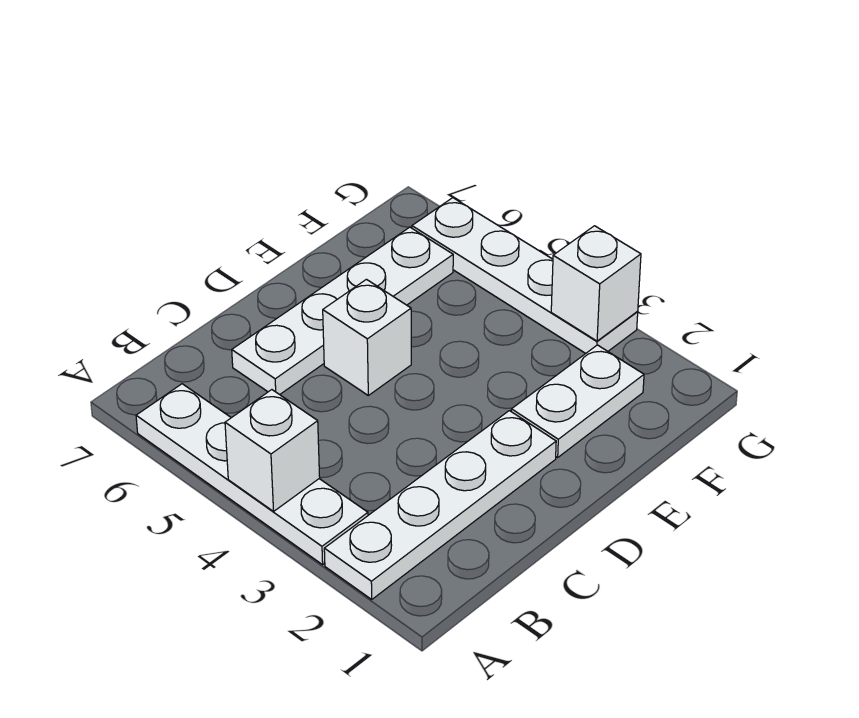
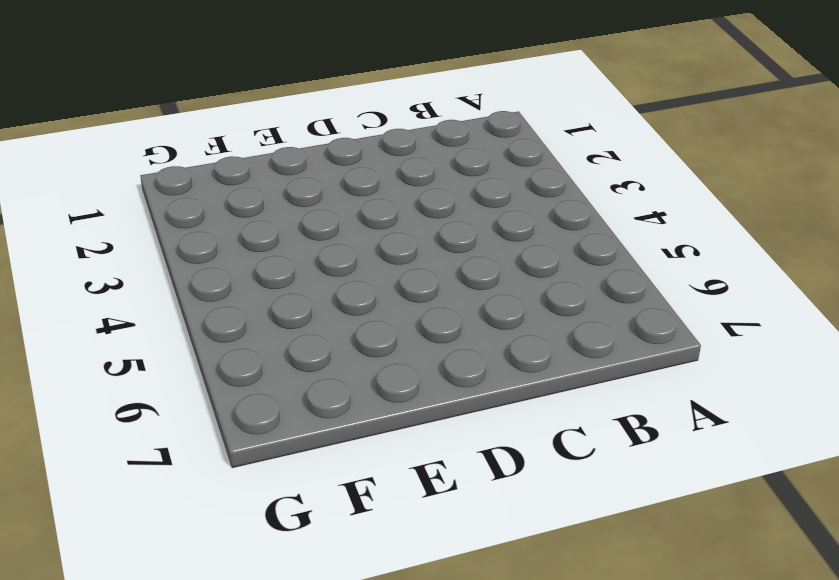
none -> white 1x4 plate [324,411,556,599]
none -> white 1x4 plate [136,384,368,565]

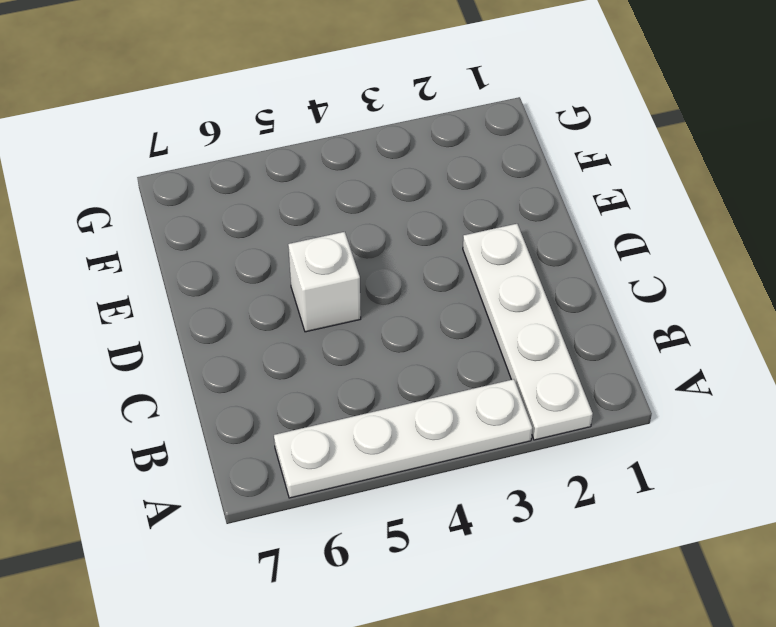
none -> white 1x4 plate [232,227,453,395]
none -> white 1x2 plate [511,345,644,457]

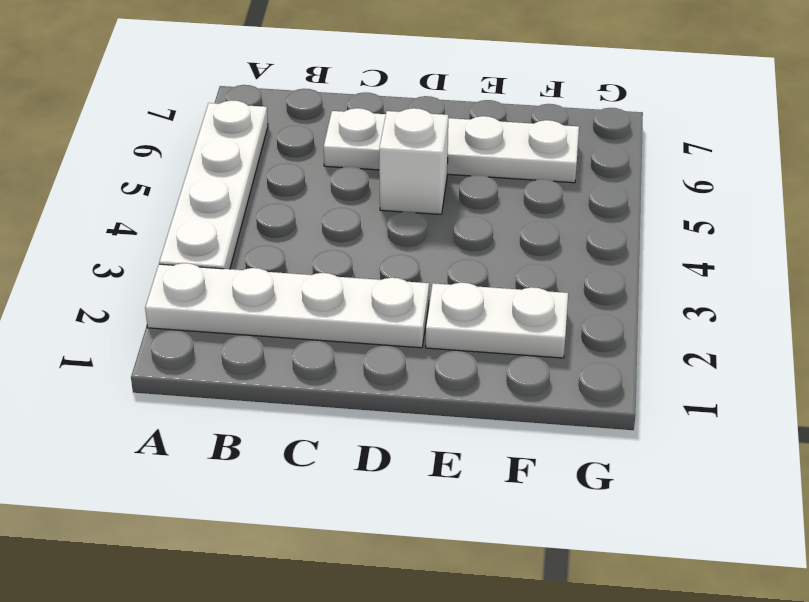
none -> white 1x4 plate [412,198,638,354]
none -> white 1x1 brick [225,390,320,511]

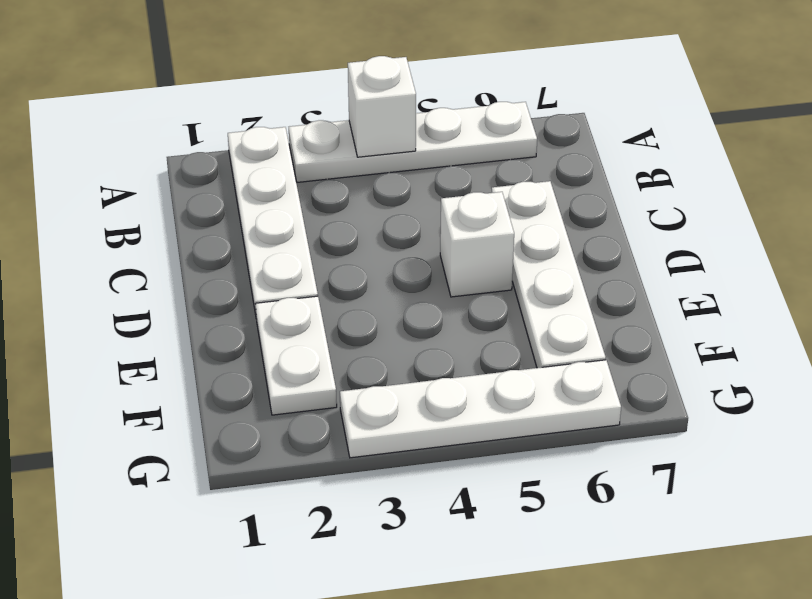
none -> white 1x1 brick [551,226,641,341]

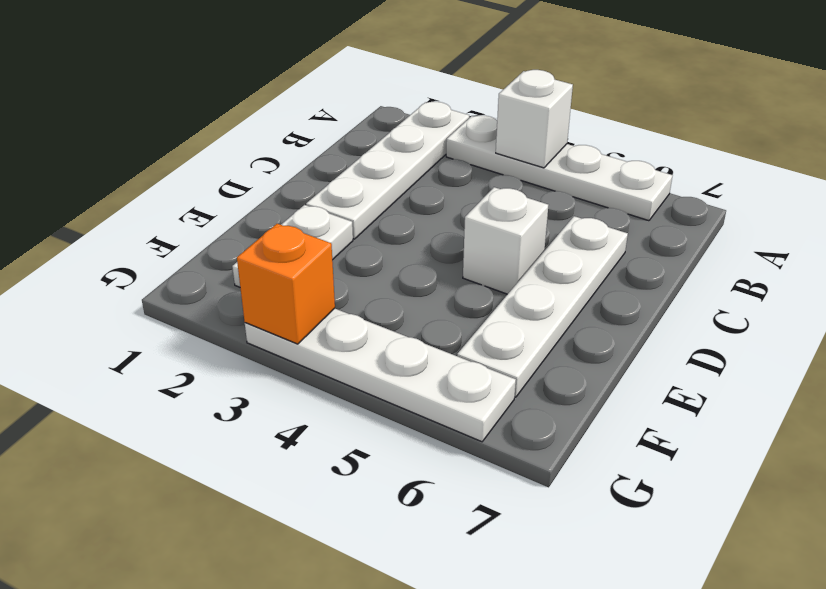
orange 1x1 brick [237,224,335,344] -> white 1x1 brick [551,226,641,341]

